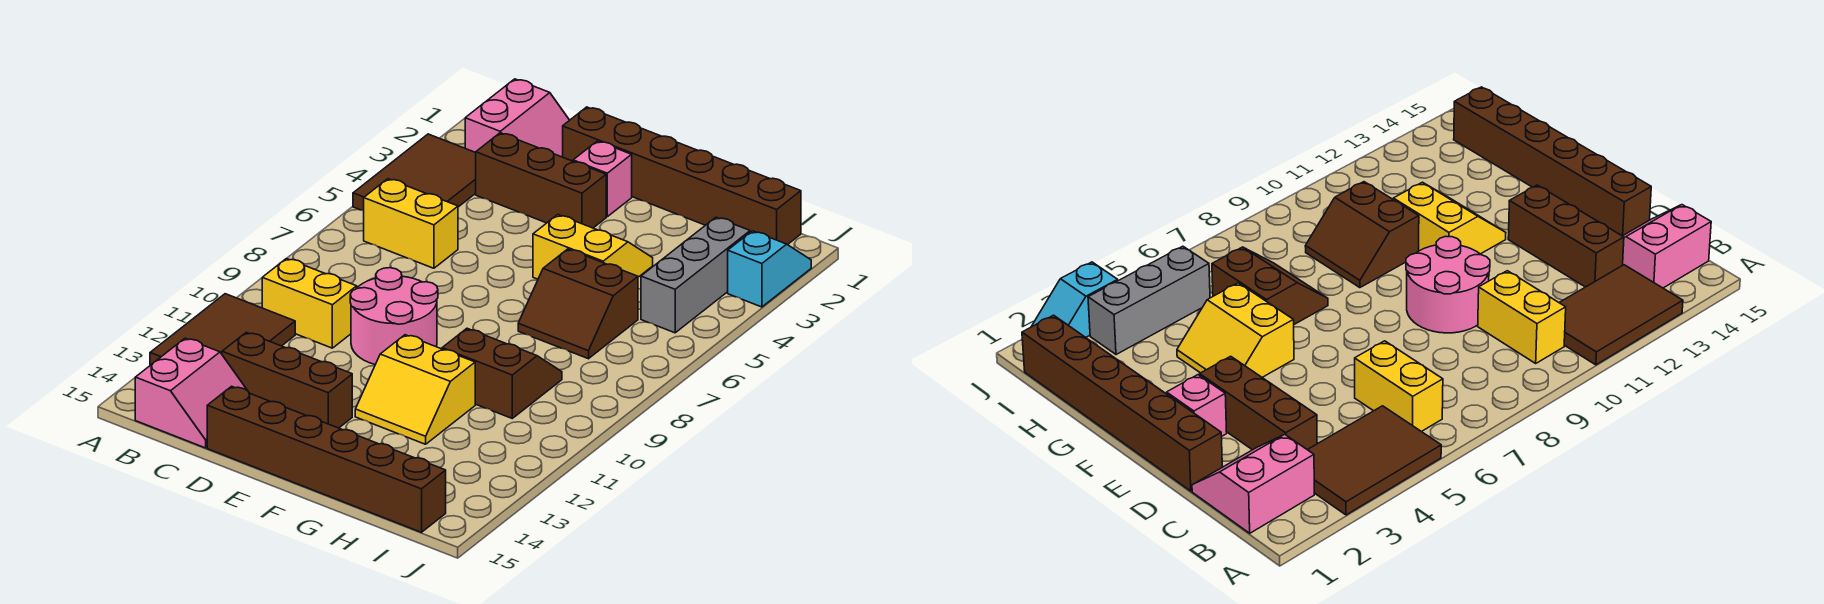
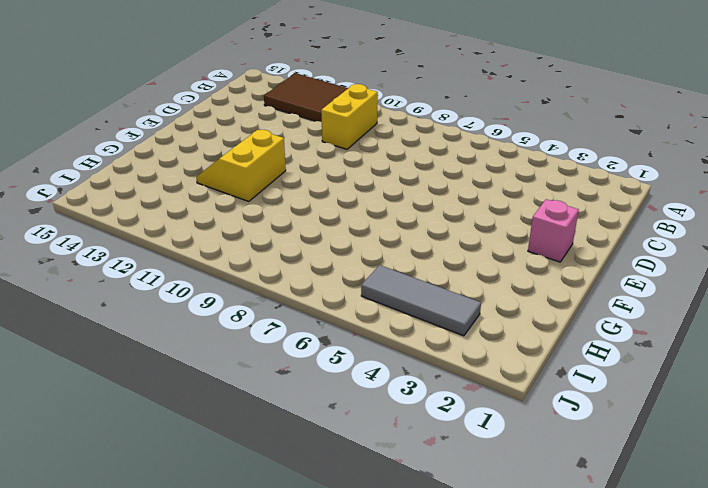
grey 1x3 tile [361,265,481,336] -> grey 1x3 brick [641,217,750,333]
none -> brown 2x3 tile [353,134,476,211]
none -> pink 2x2 slope [465,79,569,157]
none -> yellow 1x2 brick [364,179,458,268]

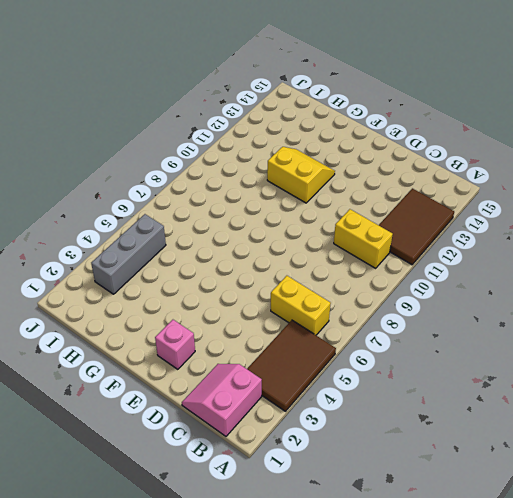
none -> pink 2x2 slope [135,338,248,448]
none -> brown 1x3 brick [476,133,606,228]
none -> brown 1x3 brick [222,332,352,428]

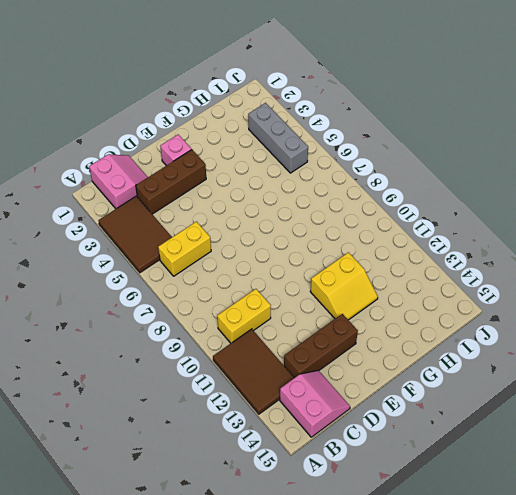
none -> brown 1x6 brick [563,107,801,245]
none -> pink 2x2 round brick [350,268,438,365]
none -> brown 1x6 brick [207,386,446,532]

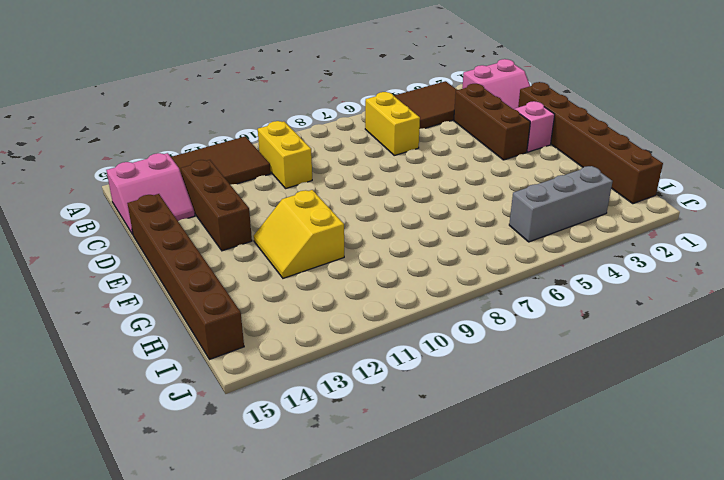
none -> pink 2x2 round brick [350,268,438,365]
none -> yellow 2x2 slope [533,215,653,279]
none -> brown 2x2 slope [518,249,638,359]

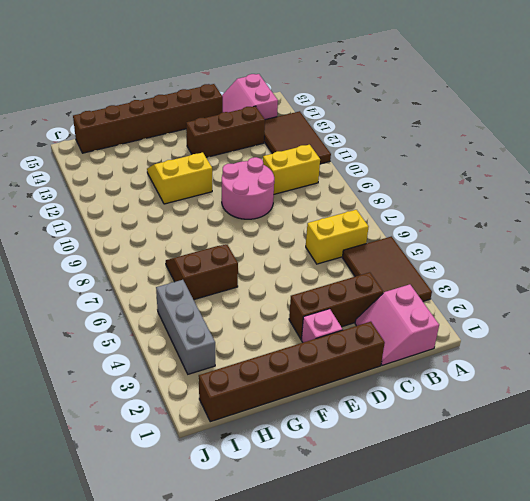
none -> yellow 2x2 slope [533,215,653,279]
none -> brown 2x2 slope [442,328,562,418]
none -> cyan 1x2 slope [728,231,811,307]

